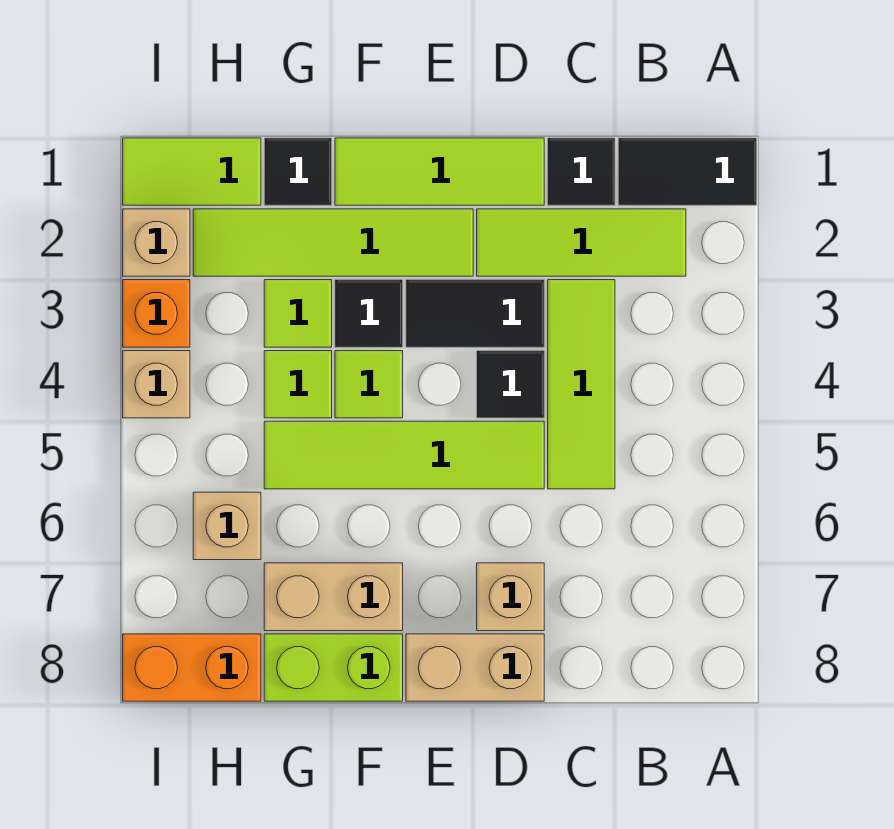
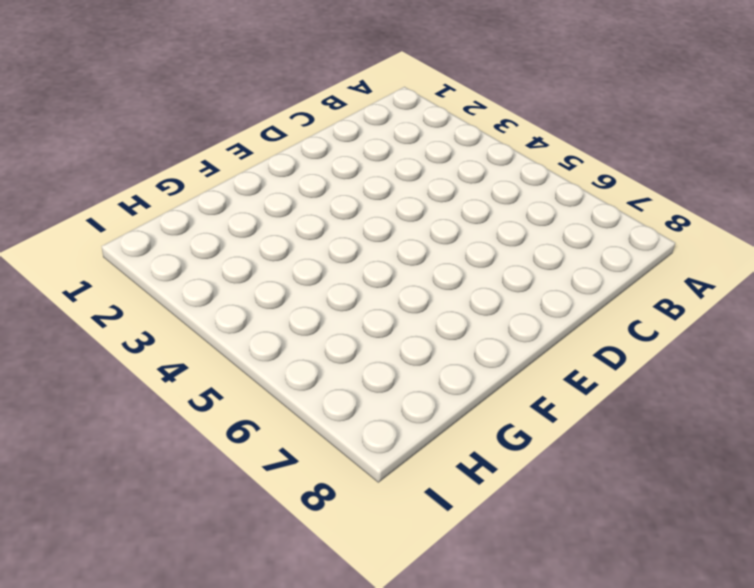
none -> black 1x2 tile [618,138,757,205]
none -> lime 1x3 tile [477,209,686,276]
none -> black 1x1 tile [548,138,615,205]

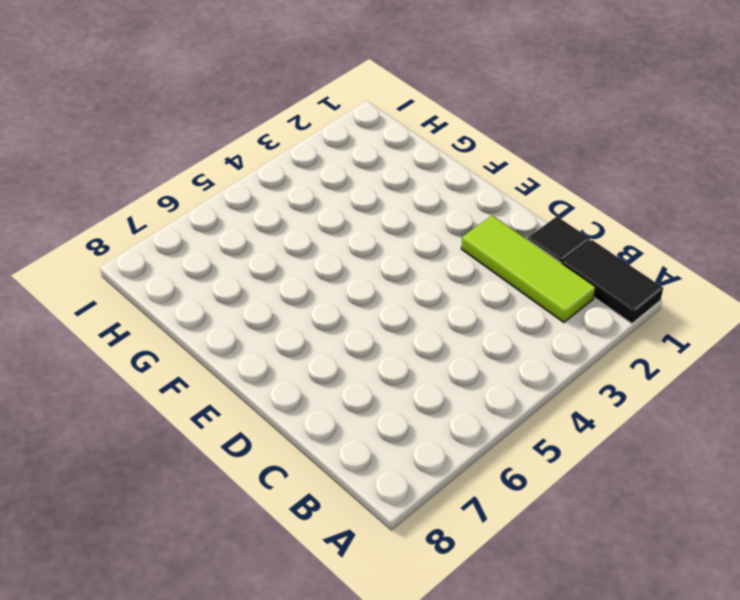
none -> lime 1x3 tile [548,280,615,489]
none -> lime 1x3 tile [335,138,544,205]
none -> black 1x2 tile [406,280,544,347]

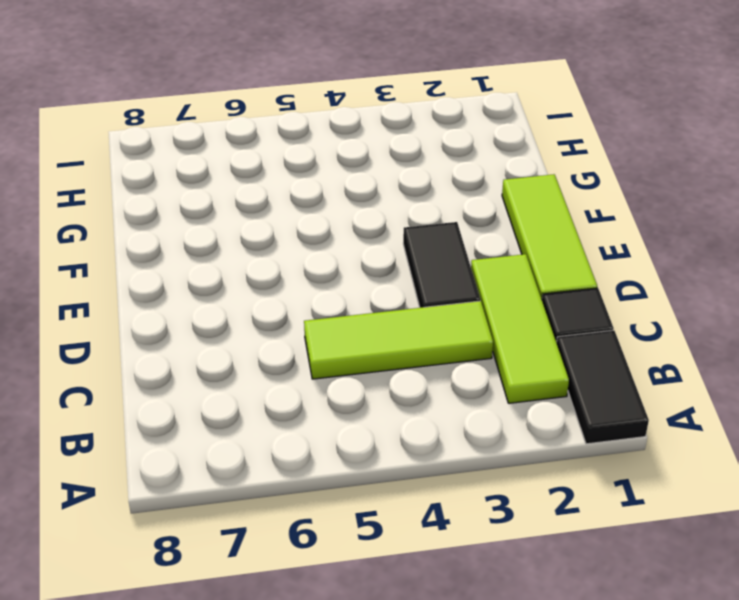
none -> black 1x1 tile [477,351,544,418]
none -> lime 1x4 tile [264,421,544,489]
none -> tan 1x1 brick [477,563,544,631]

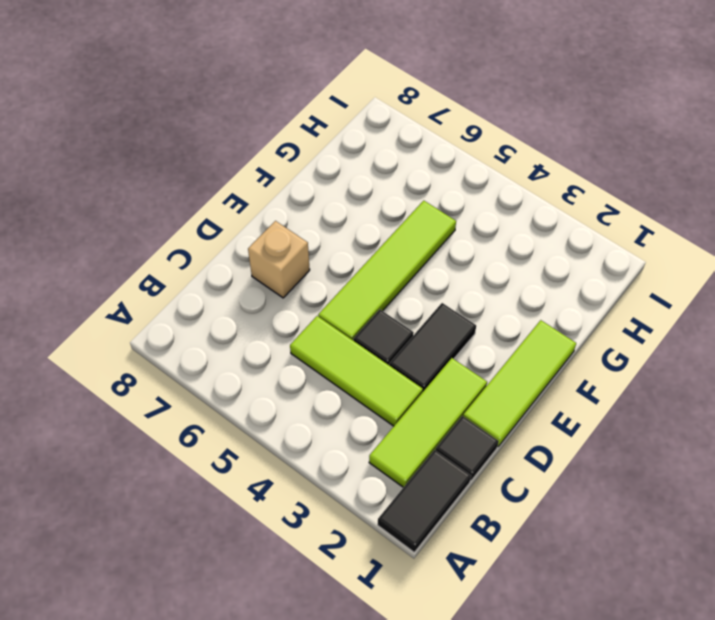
none -> tan 1x2 brick [406,634,544,701]
none -> lime 1x4 tile [193,209,473,276]
none -> black 1x1 tile [335,280,403,347]

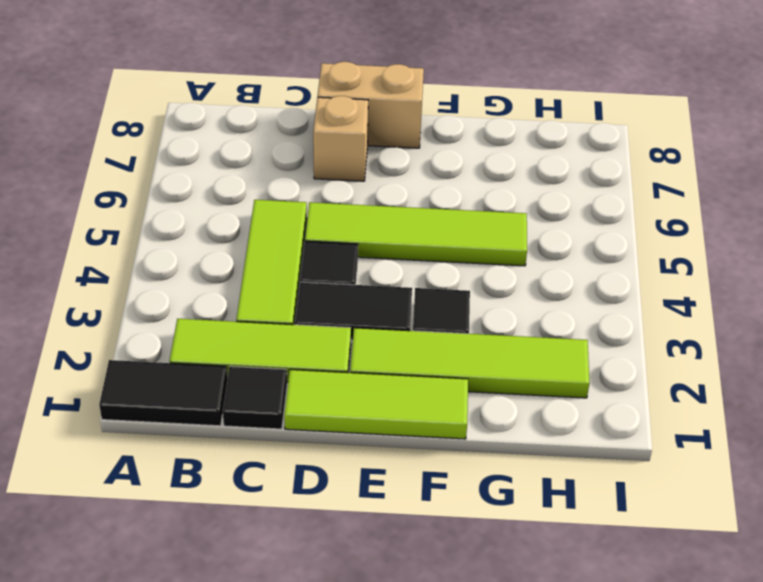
none -> lime 1x1 tile [335,351,403,418]
none -> tan 1x2 brick [264,563,403,631]
none -> lime 1x2 brick [264,634,403,701]

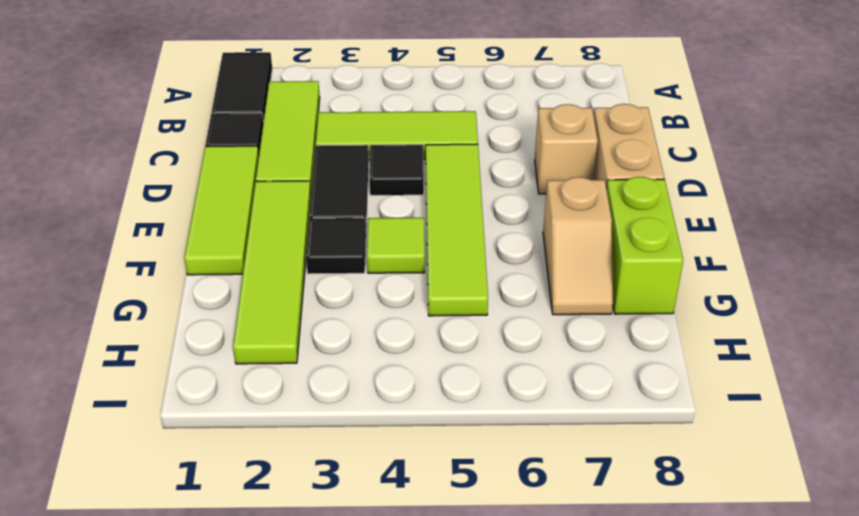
tan 1x2 slope [543,177,613,315] -> tan 1x2 brick [264,563,403,631]
none -> black 1x1 tile [264,138,332,205]
none -> lime 1x1 tile [264,280,332,347]
none -> lime 1x1 tile [264,351,332,418]

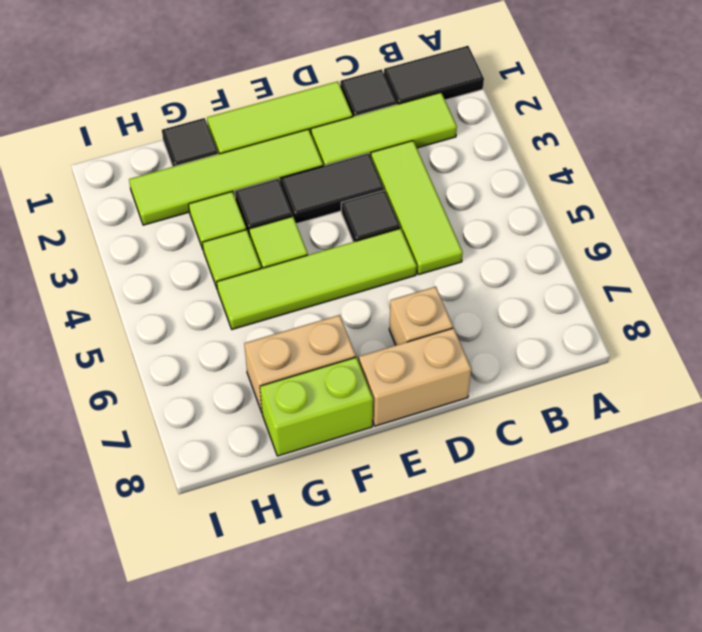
none -> lime 1x2 tile [123,138,261,205]
none -> tan 1x1 brick [193,492,261,560]
none -> orange 1x2 brick [123,634,261,701]

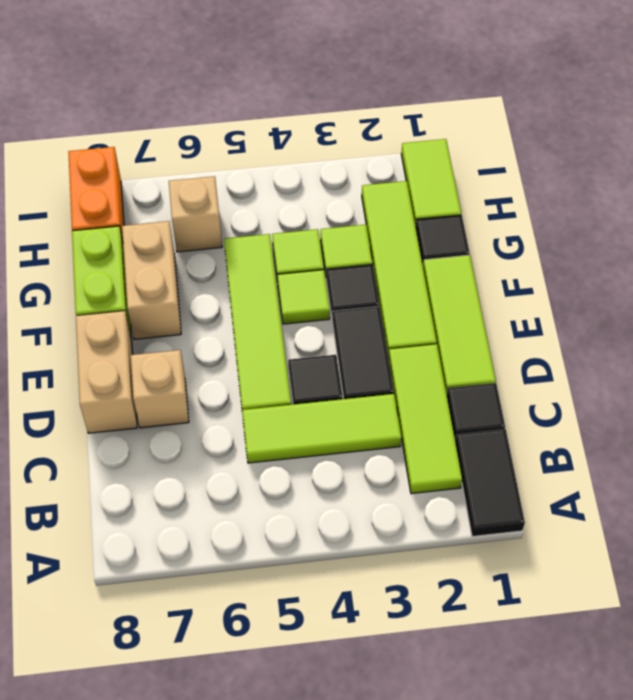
none -> tan 1x1 brick [123,209,190,276]
none -> orange 1x1 brick [123,280,190,347]
none -> tan 1x1 brick [123,351,190,418]

